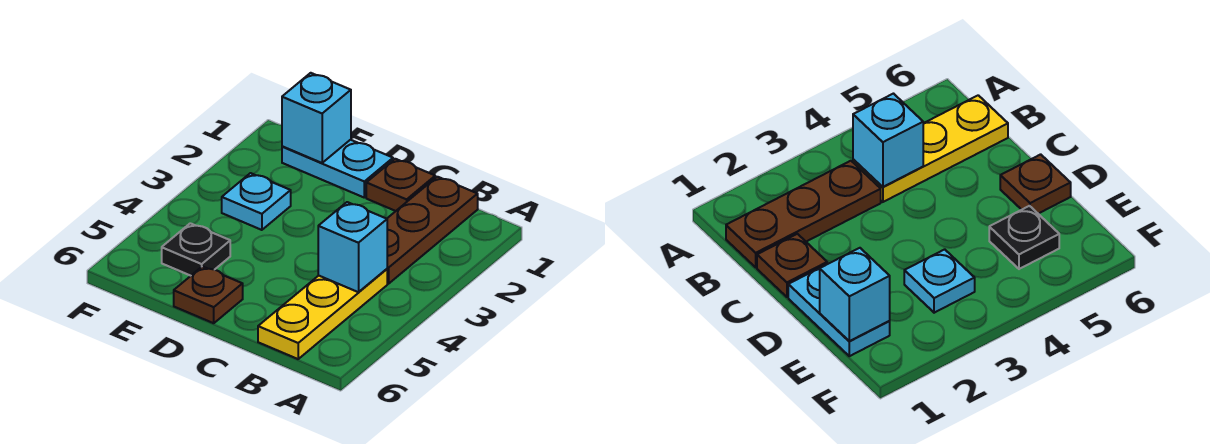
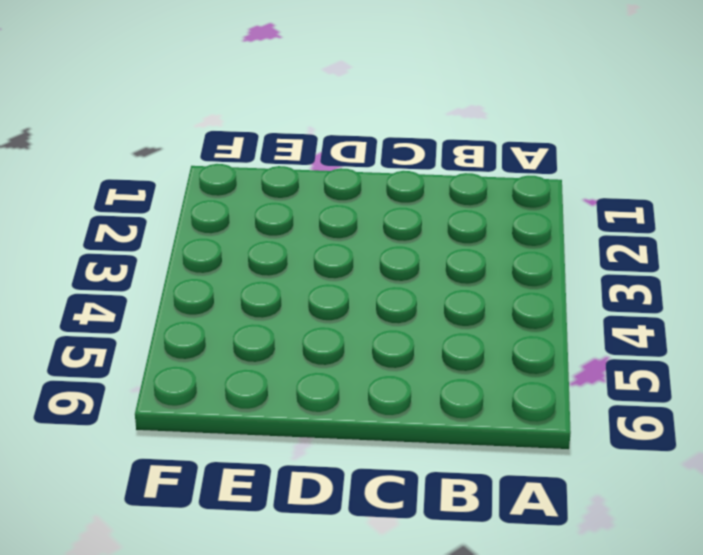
none -> brown 1x3 plate [387,177,478,284]
none -> yellow 1x3 plate [258,269,387,359]

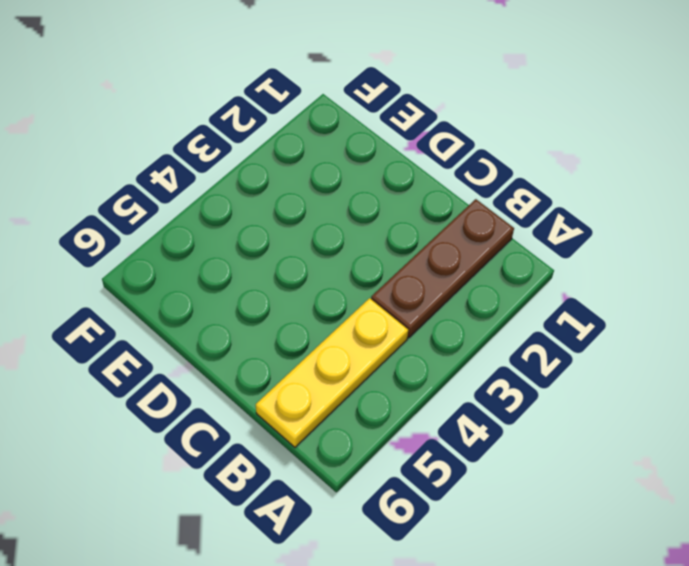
none -> brown 1x1 plate [366,159,435,211]
none -> cyan 1x2 plate [282,140,393,197]

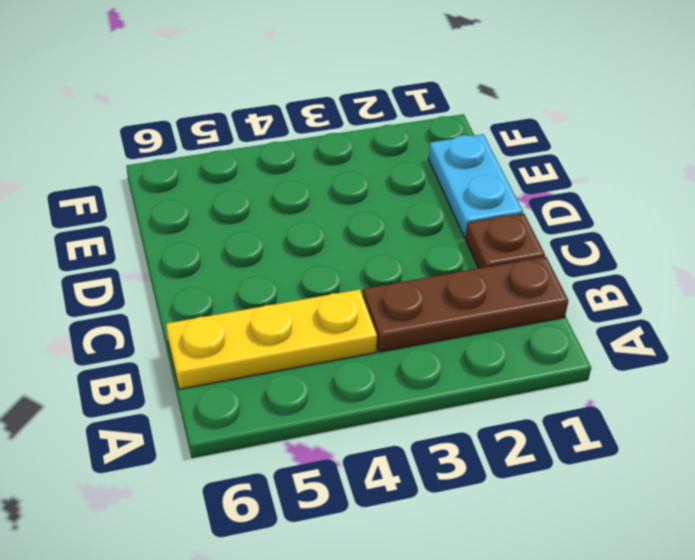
none -> brown 1x1 plate [174,266,243,323]
none -> cyan 1x1 plate [222,173,291,230]

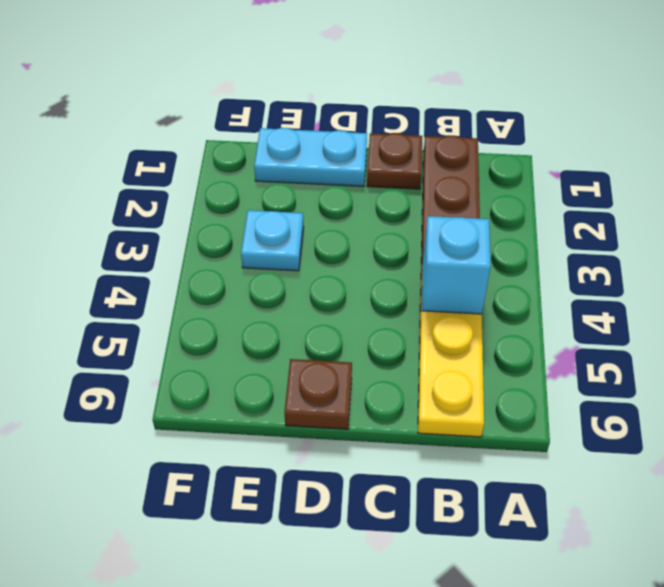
none -> black 1x1 plate [162,223,230,276]
none -> cyan 1x1 brick [282,73,351,163]

